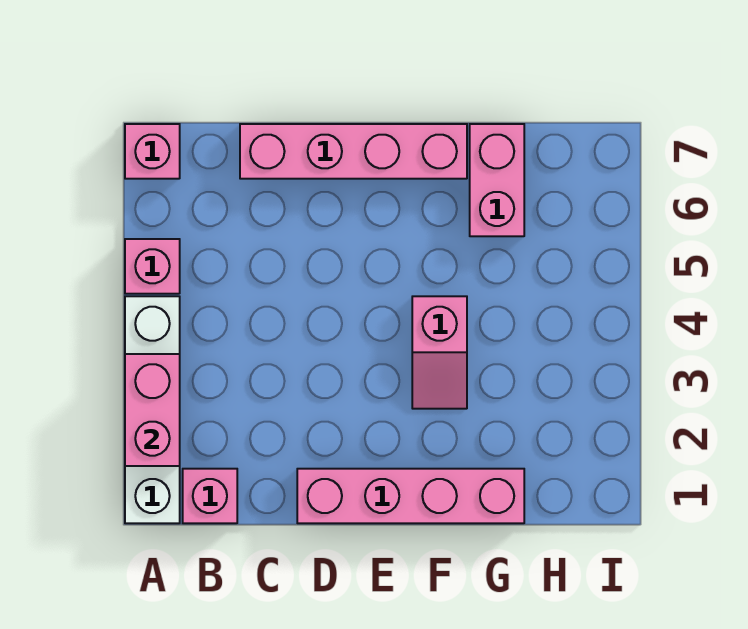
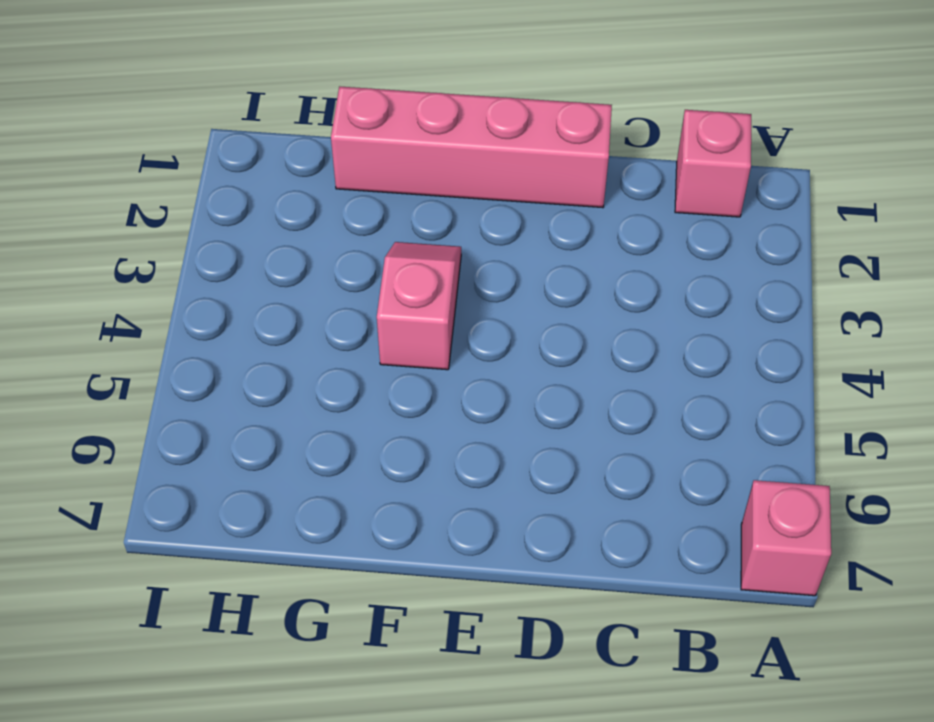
none -> white 1x4 brick [125,296,180,523]
none -> pink 1x1 brick [125,239,180,294]

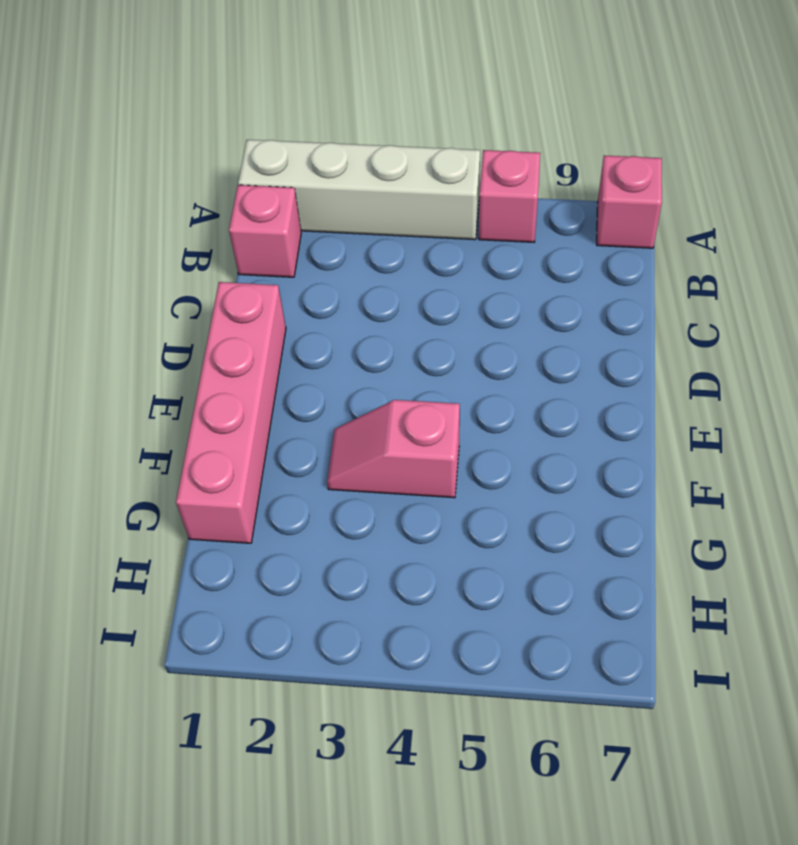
none -> pink 1x4 brick [240,124,467,179]
none -> pink 1x2 brick [470,124,524,236]

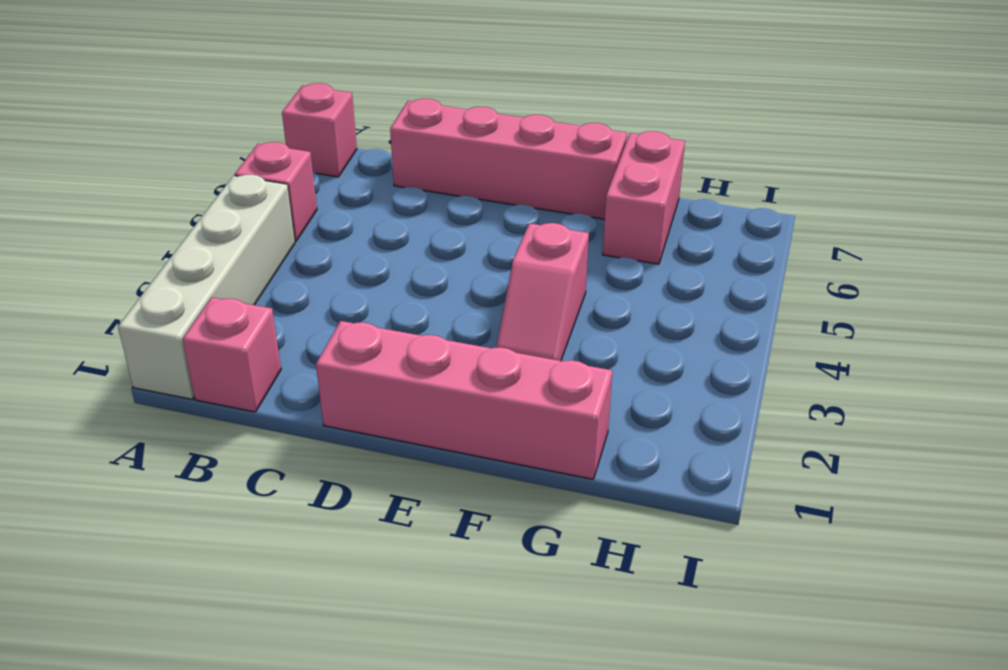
none -> pink 1x2 brick [125,354,180,466]

